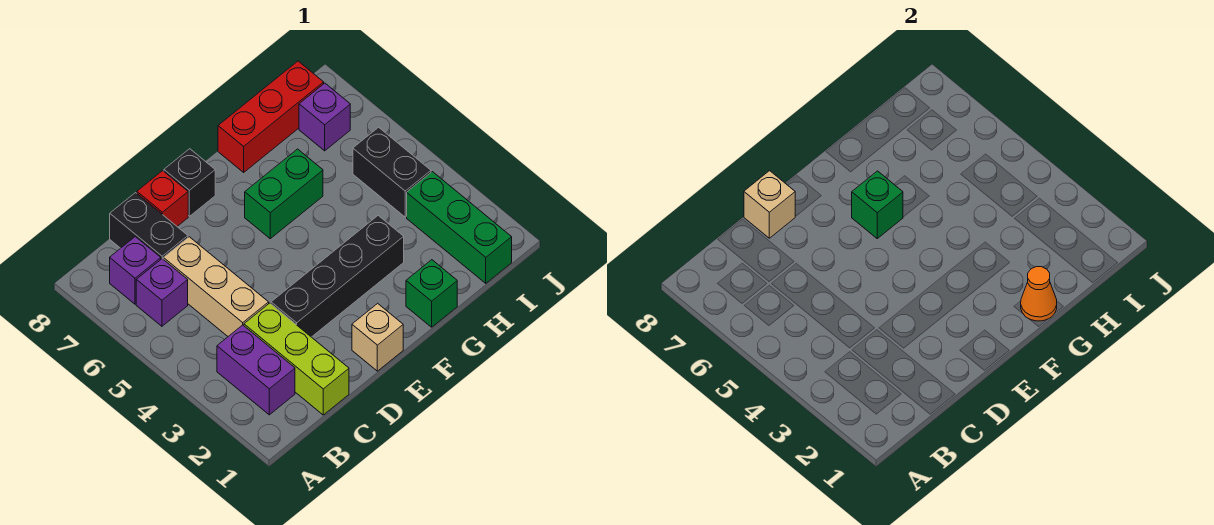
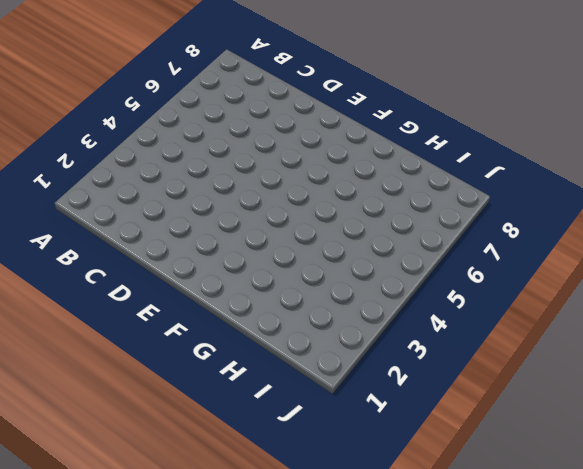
none -> purple 1x2 brick [217,325,295,415]
none -> purple 1x1 brick [136,259,188,326]
none -> purple 1x1 brick [110,237,161,304]

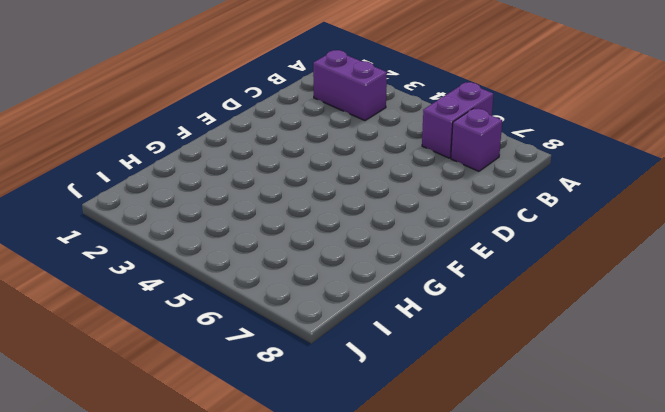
purple 1x2 brick [422,82,493,158] -> purple 1x1 brick [136,259,188,326]
none -> lime 1x3 brick [244,303,349,415]
none -> tan 1x3 brick [163,237,269,336]
none -> black 1x2 brick [110,193,188,259]

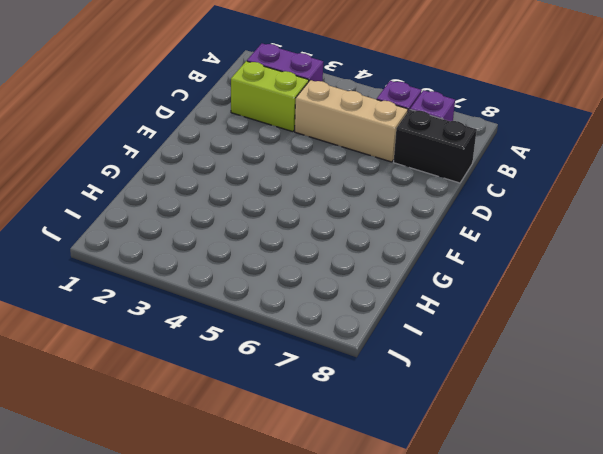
lime 1x2 brick [231,61,309,132] -> lime 1x3 brick [244,303,349,415]
none -> black 1x4 brick [271,216,404,337]
none -> red 1x1 brick [137,171,188,226]
none -> tan 1x1 brick [352,303,403,371]

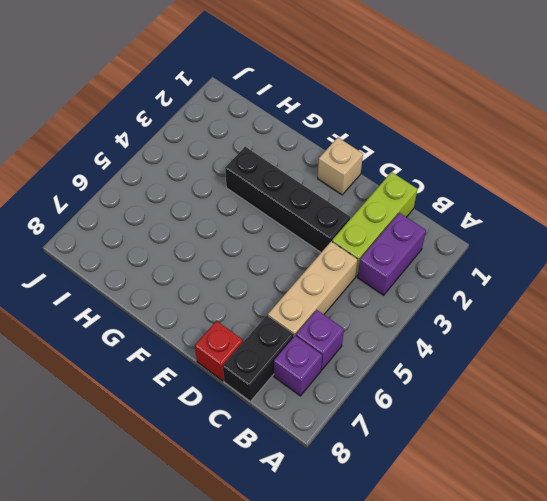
none -> black 1x1 brick [164,149,215,216]
none -> green 1x2 brick [245,149,323,238]
none -> green 1x1 brick [406,260,457,327]

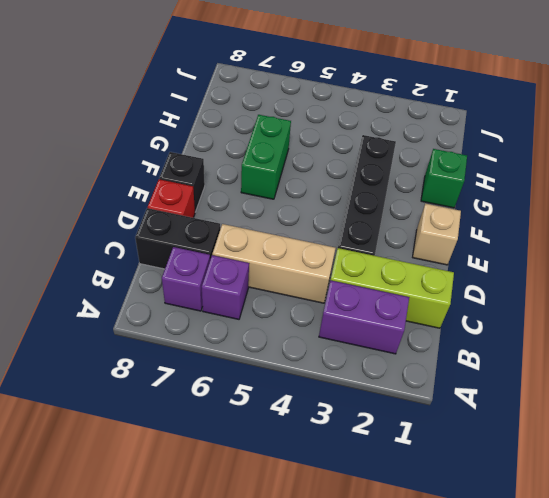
none -> red 1x3 brick [218,61,324,172]
none -> green 1x3 brick [407,172,512,283]
none -> black 1x2 brick [353,127,431,217]

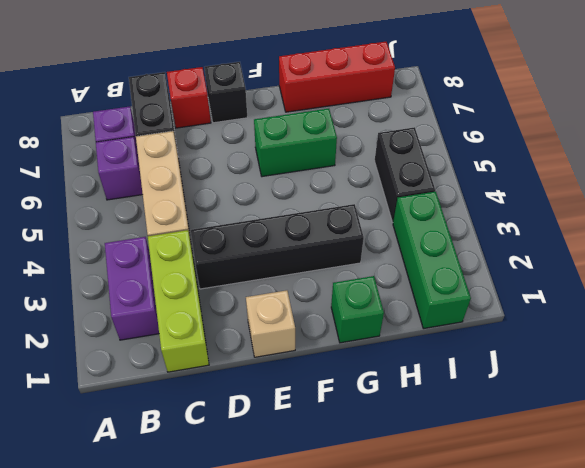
none -> purple 1x1 brick [299,83,350,151]
none -> tan 1x1 brick [744,171,795,238]
none -> green 1x1 brick [852,171,903,238]

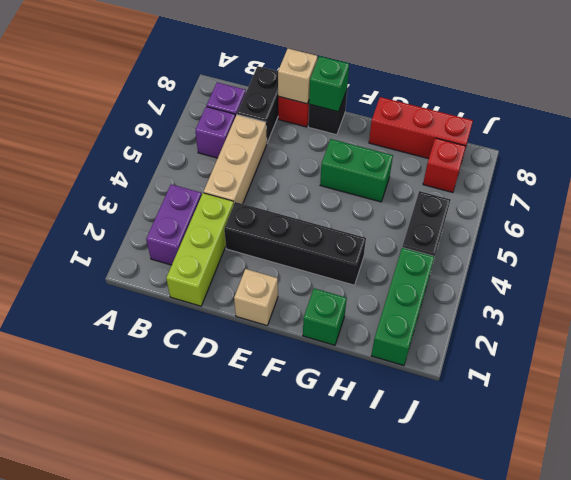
green 1x1 brick [309,56,349,112] -> green 1x1 brick moved to [852,171,903,238]
red 1x1 brick [423,138,466,192] -> purple 1x1 brick [299,83,350,151]
none -> orange 1x1 cone [1021,267,1057,321]

